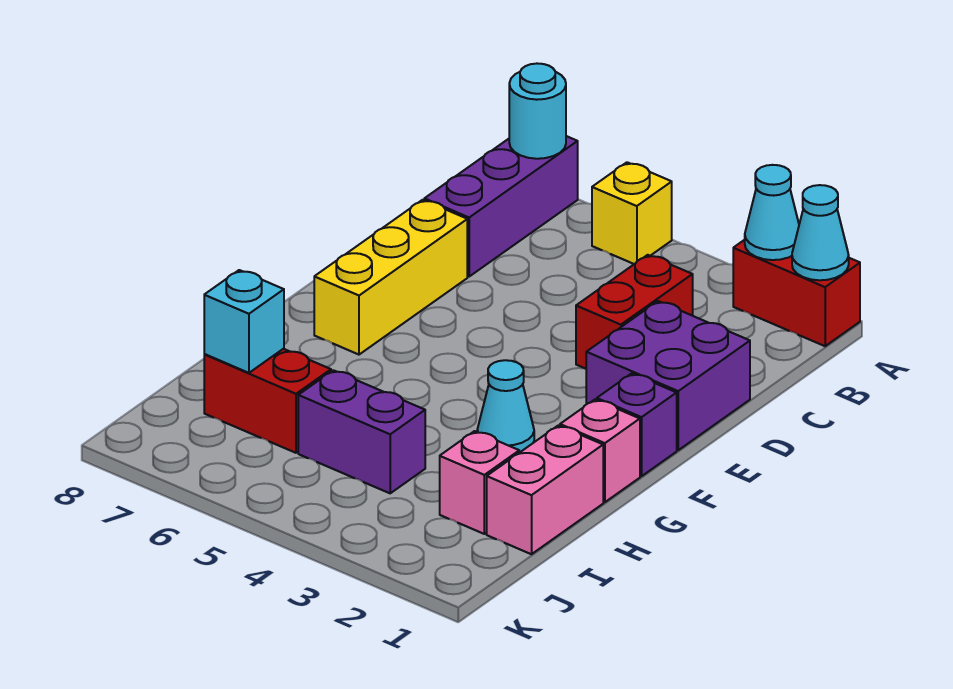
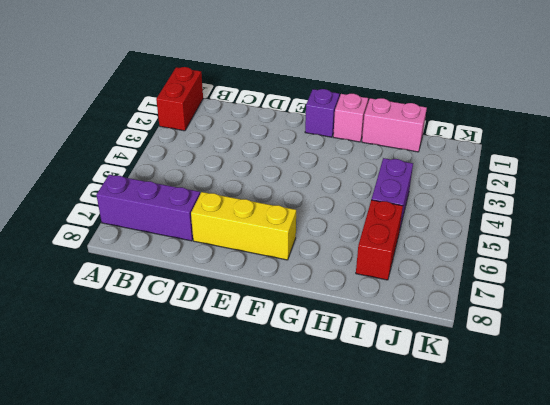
none -> yellow 1x1 brick [592,162,672,264]
none -> red 1x2 brick [576,255,693,369]
none -> purple 2x2 brick [586,301,750,450]

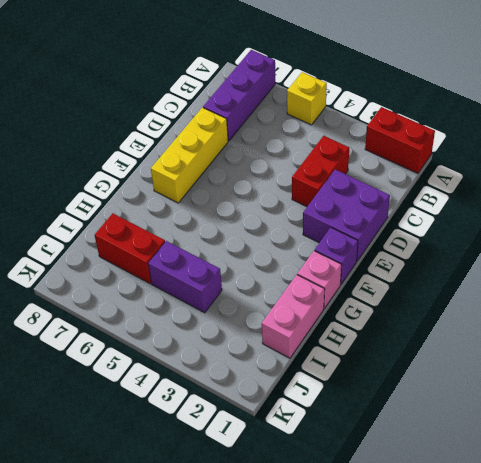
none -> cyan 1x1 cone [477,360,534,453]
none -> pink 1x1 brick [440,431,519,534]
none -> cyan 1x1 cone [792,185,849,280]

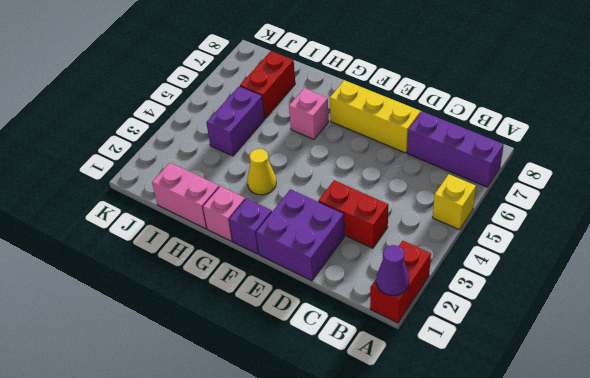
purple 1x1 cone [376,245,409,296] -> cyan 1x1 cone [792,185,849,280]
yellow 1x1 cone [247,149,276,195] -> cyan 1x1 cone [477,360,534,453]
pink 1x1 brick [289,88,329,139] -> pink 1x1 brick moved to [440,431,519,534]
none -> cyan 1x1 cone [745,165,799,260]
none -> cyan 1x1 round brick [509,63,566,159]
none -> cyan 1x1 brick [204,270,284,373]

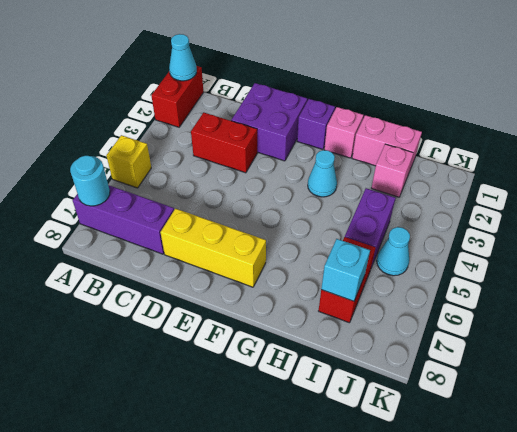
cyan 1x1 cone [377,227,410,276] -> cyan 1x1 cone moved to [745,165,799,260]

